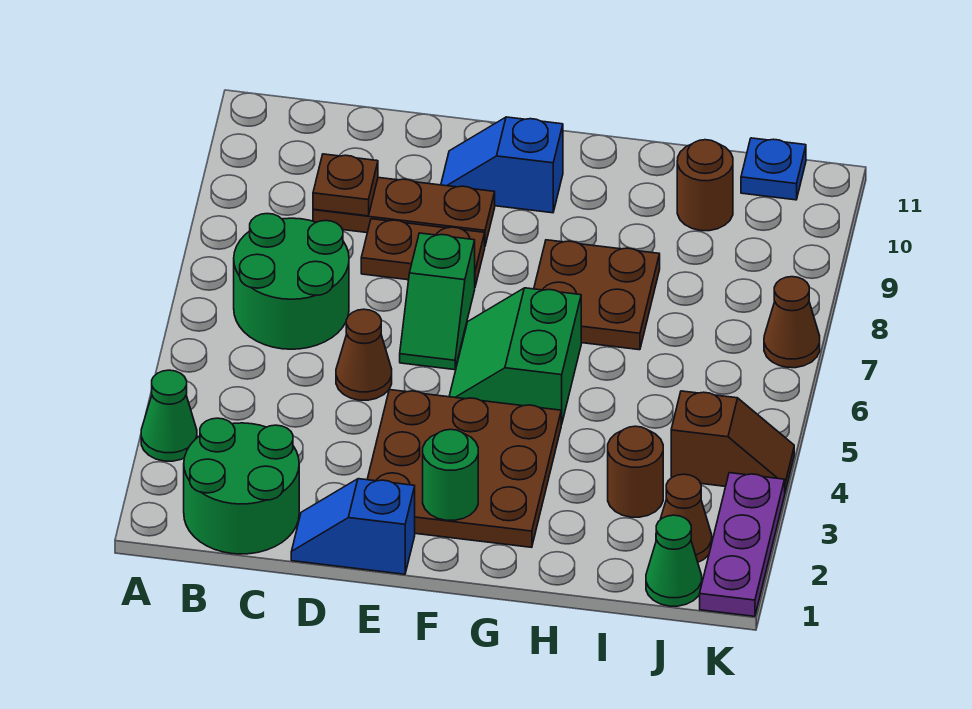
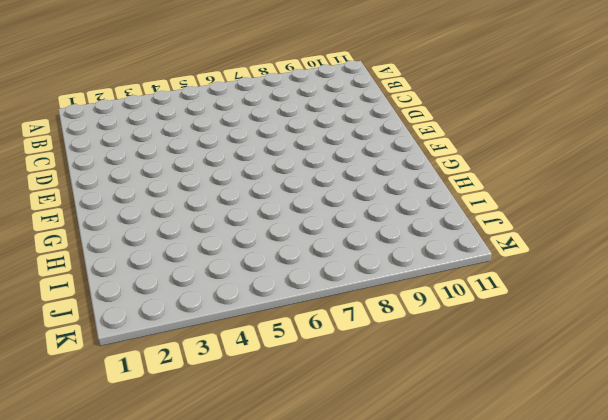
none -> green 1x1 cone [141,370,197,461]
none -> green 2x2 round brick [184,418,299,554]
none -> green 2x2 round brick [234,214,349,349]

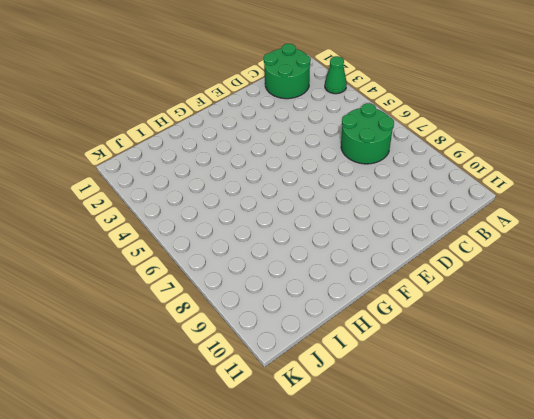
none -> brown 1x3 plate [313,178,495,245]
none -> blue 1x2 slope [291,479,415,574]
none -> brown 1x1 cone [336,309,392,400]

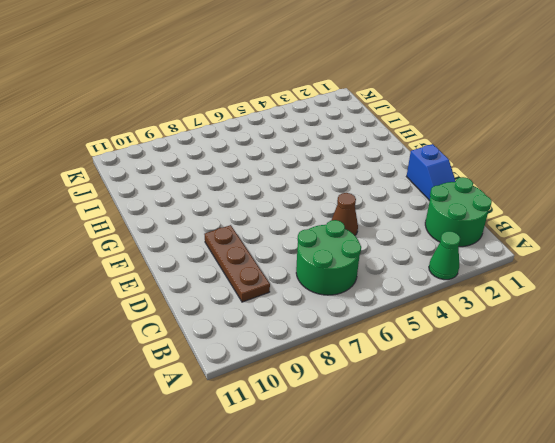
none -> brown 1x2 plate [361,219,485,286]
none -> brown 3x3 plate [367,390,561,547]
none -> green 1x2 slope [400,233,475,370]

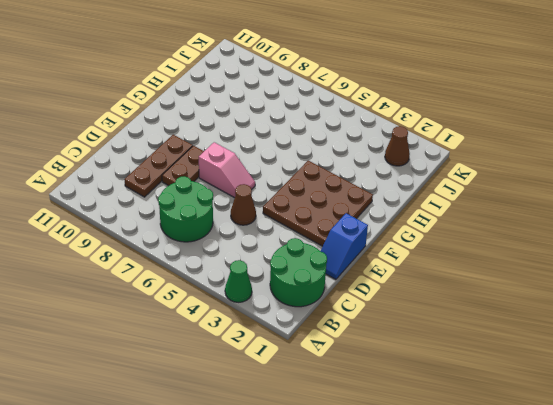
pink 1x2 slope [199,142,255,198] -> green 1x2 slope [400,233,475,370]
none -> blue 1x2 slope [441,117,563,213]
none -> green 2x2 slope [449,288,581,424]
none -> brown 2x2 plate [534,240,660,350]

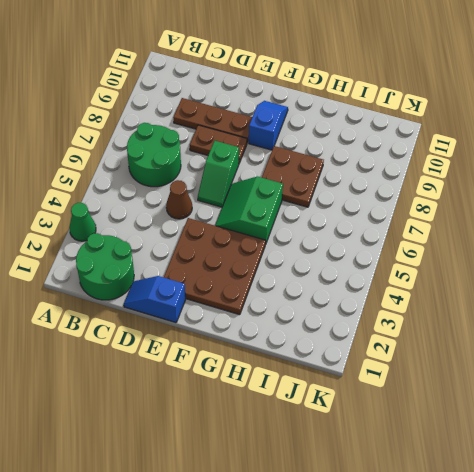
blue 1x2 slope [249,101,288,150] -> blue 1x2 slope turned to [441,117,563,213]
none -> brown 1x1 round brick [608,426,663,517]
none -> brown 1x1 round brick [677,140,733,231]
none -> green 1x1 cone [646,515,702,606]

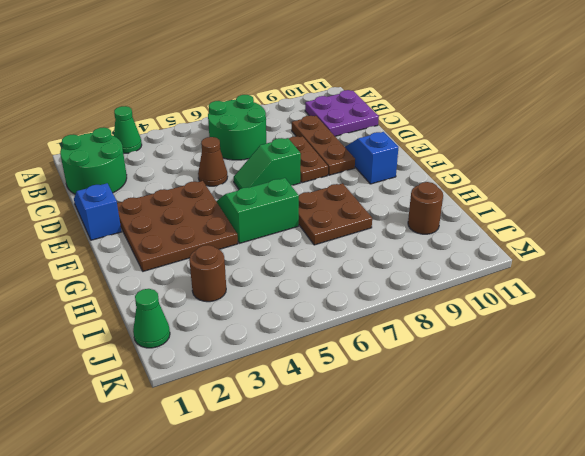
purple 2x2 plate [305,90,379,136] -> none
none -> brown 1x1 cone [660,474,712,562]
none -> brown 1x2 slope [671,391,794,492]
none -> blue 1x1 plate [741,138,806,200]

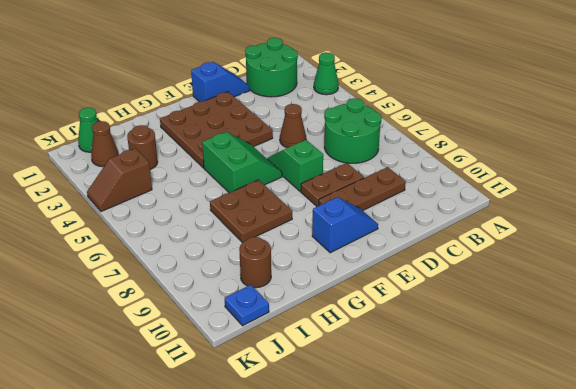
none -> purple 1x3 plate [700,473,785,616]
none -> brown 1x1 cone [764,277,820,368]
none -> brown 1x1 plate [313,154,378,216]

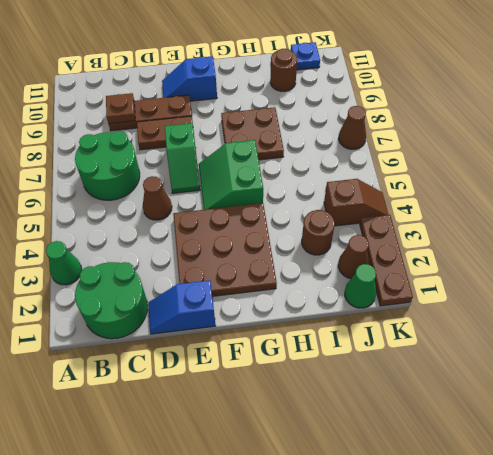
brown 1x3 plate [360,215,413,306] -> purple 1x3 plate [700,473,785,616]
none -> green 1x1 round brick [423,429,478,520]

